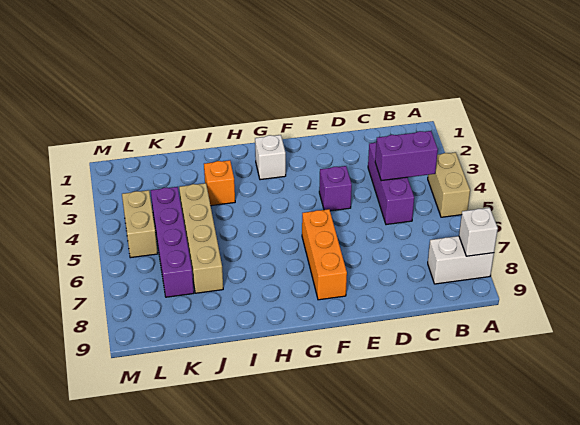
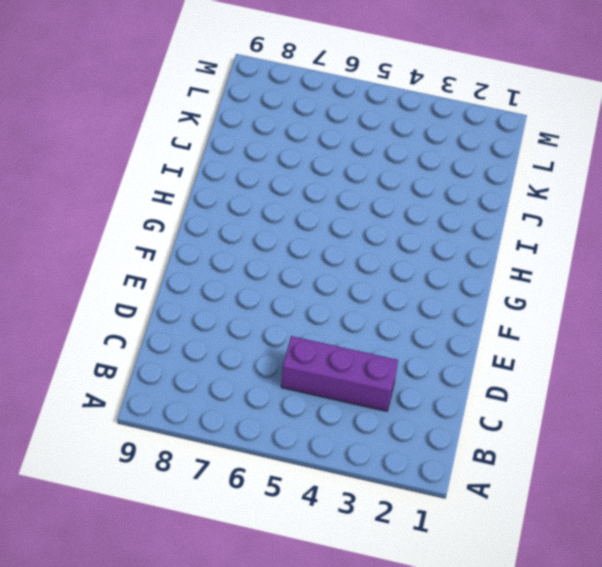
none -> tan 1x2 brick [428,152,470,217]
none -> white 1x2 brick [428,236,494,284]
none -> purple 1x1 brick [319,166,352,211]

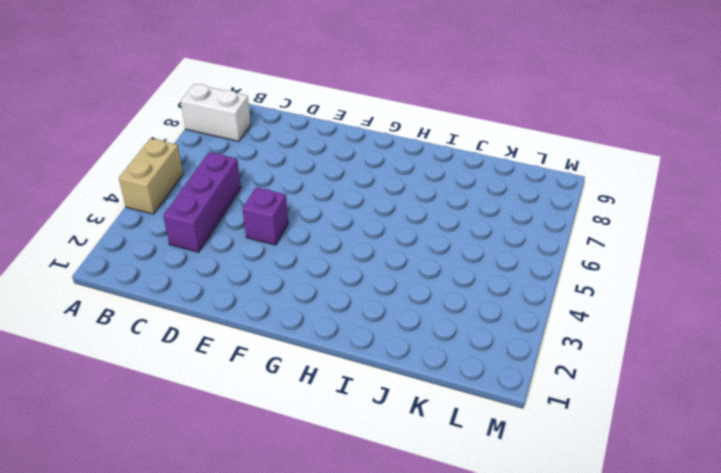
none -> orange 1x3 brick [302,209,347,300]
none -> white 1x1 brick [255,135,286,180]
none -> orange 1x1 brick [204,160,235,206]

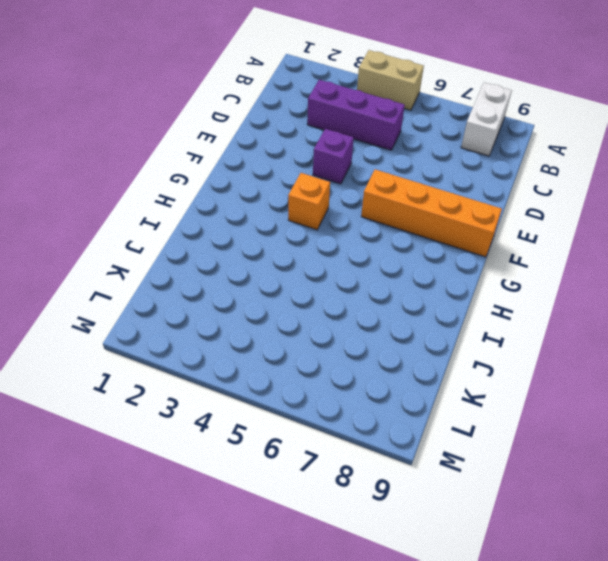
orange 1x4 brick [361,169,502,257] -> orange 1x3 brick [302,209,347,300]
orange 1x1 brick [288,173,330,230] -> orange 1x1 brick moved to [204,160,235,206]
none -> white 1x1 brick [255,135,286,180]
none -> tan 1x4 brick [179,183,223,293]
none -> purple 1x4 brick [151,187,194,297]

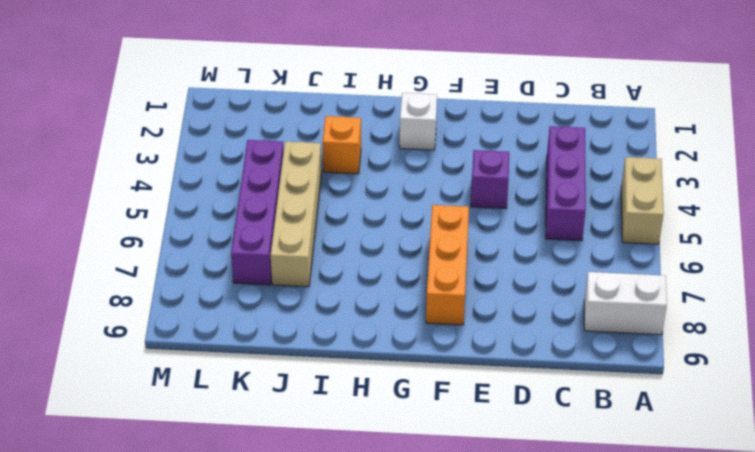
none -> tan 1x2 brick [122,190,158,258]
none -> white 1x1 brick [459,208,498,256]
none -> purple 1x2 brick [375,131,438,181]

